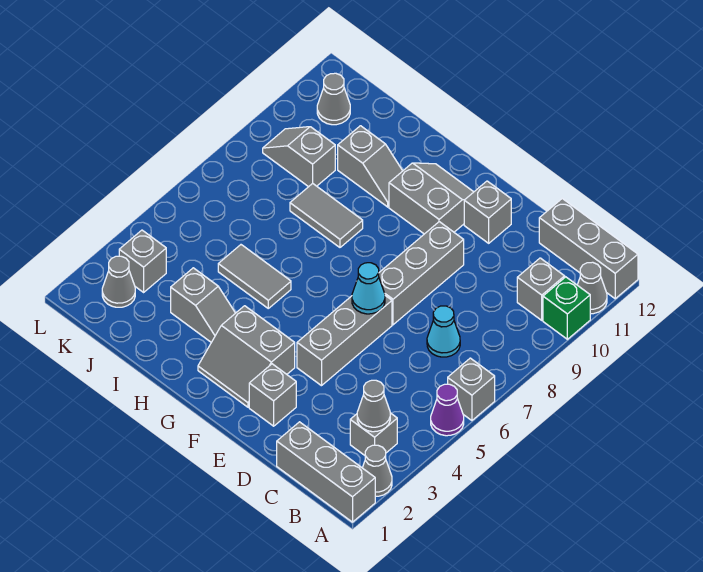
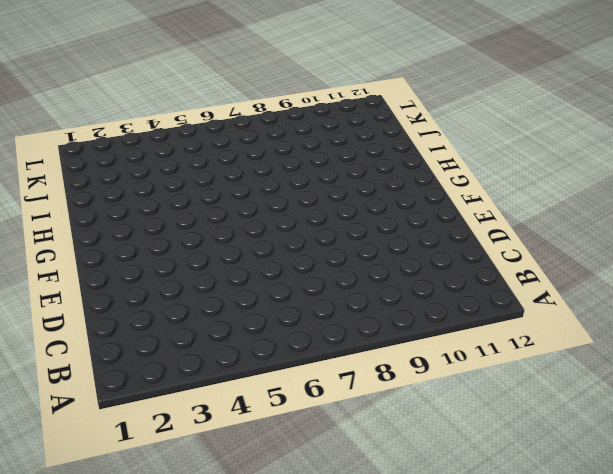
none -> grey 1x3 brick [277,422,375,522]
none -> grey 1x1 cone [363,445,392,496]
none -> purple 1x1 cone [431,384,464,436]

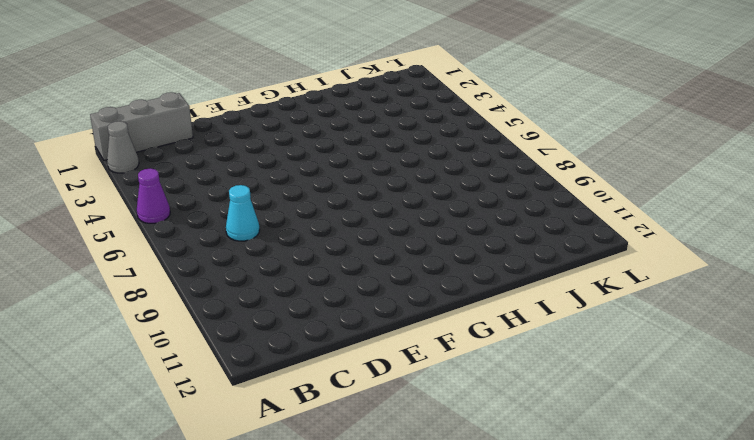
none -> grey 1x1 brick [448,358,495,420]
none -> green 1x1 brick [543,277,590,339]
none -> grey 1x1 cone [578,262,607,314]

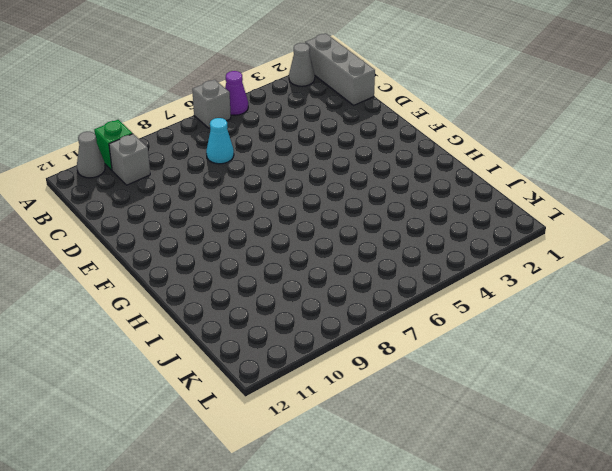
none -> grey 1x3 brick [539,199,638,299]
none -> grey 1x1 brick [350,413,397,455]
none -> grey 1x1 brick [249,364,296,426]

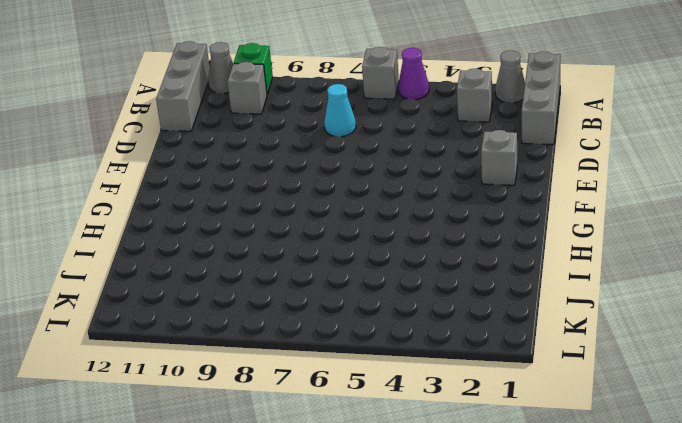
none -> grey 1x3 brick [297,296,392,386]
none -> grey 1x3 brick [379,222,464,325]
none -> grey 1x1 brick [464,181,511,243]

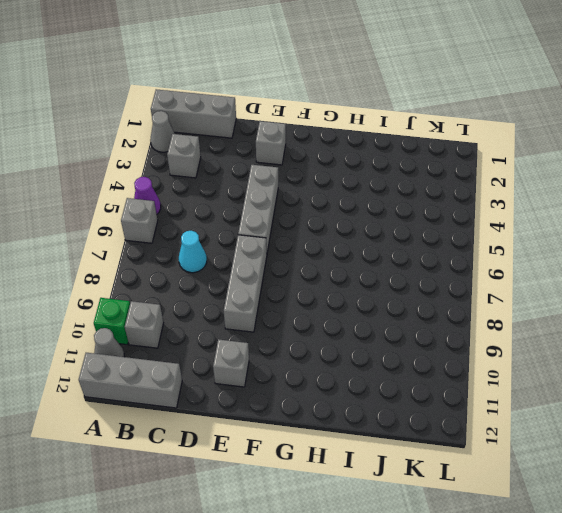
none -> grey 2x2 slope [198,306,295,407]
none -> grey 2x2 slope [389,163,473,234]
none -> grey 1x2 slope [171,268,235,342]

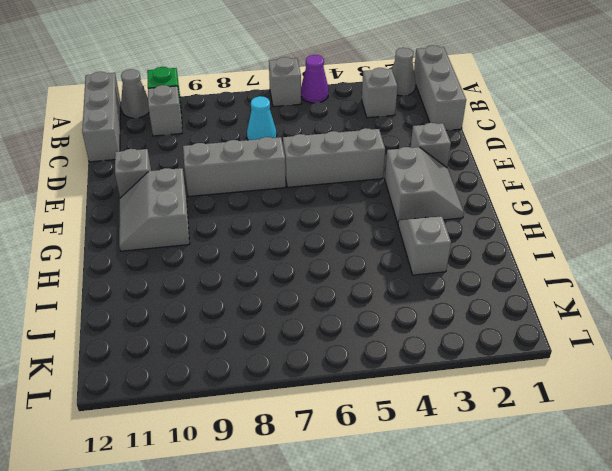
none -> grey 1x2 tile [218,245,291,308]
none -> grey 1x2 tile [290,183,363,247]
none -> grey 1x2 slope [338,126,402,207]

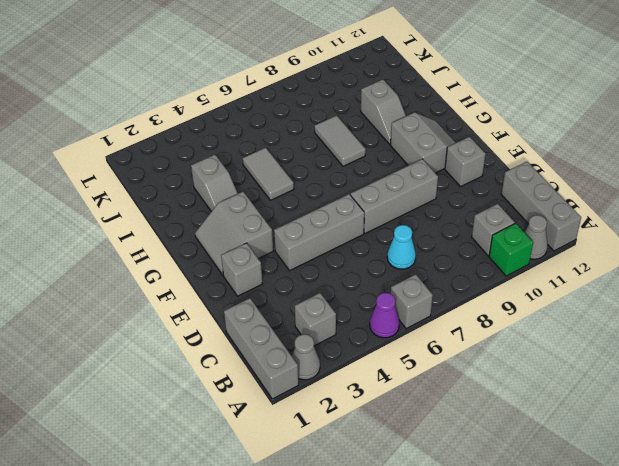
none -> grey 1x2 slope [263,127,335,187]
none -> grey 1x1 cone [102,256,135,307]
none -> grey 1x1 brick [119,230,166,292]

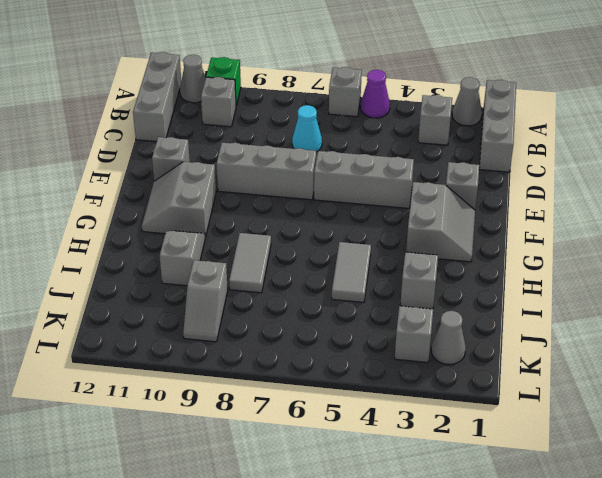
none -> grey 1x1 cone [317,73,350,125]
none -> grey 1x1 cone [357,380,390,432]
none -> cyan 1x1 cone [352,263,385,314]

